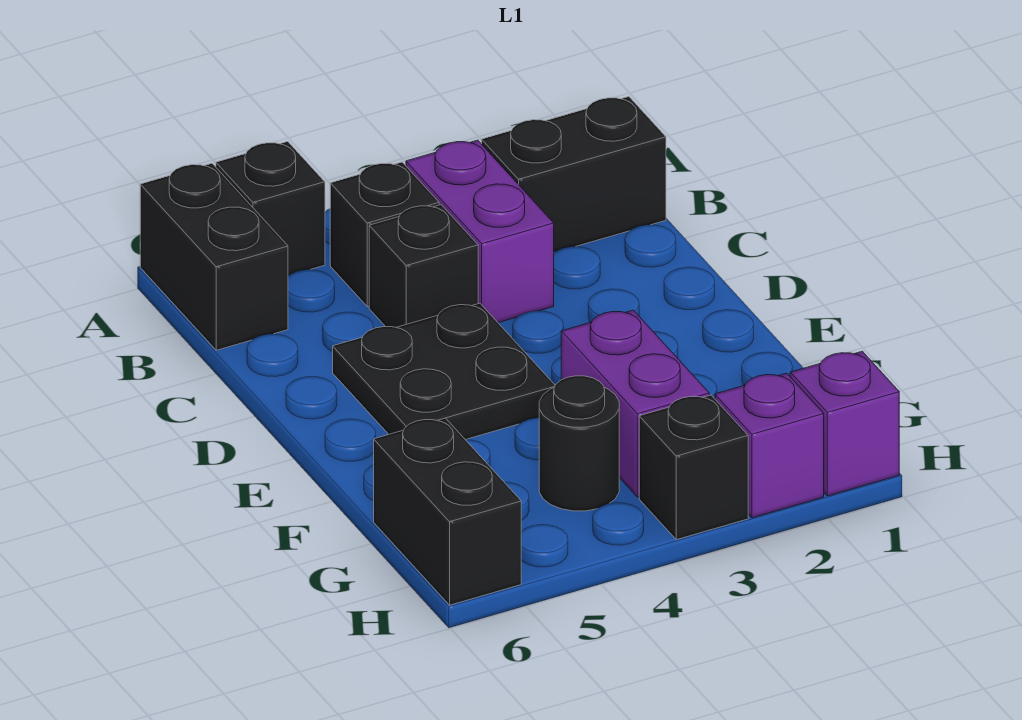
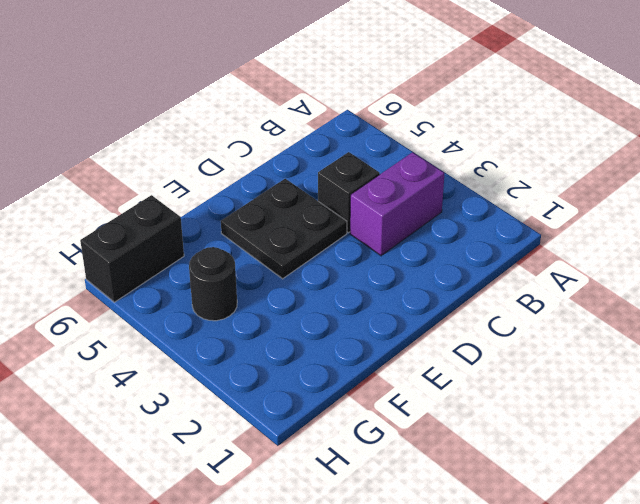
none -> black 1x1 brick [216,141,325,276]
none -> black 1x2 brick [140,163,288,350]
none -> black 1x2 brick [482,97,666,253]

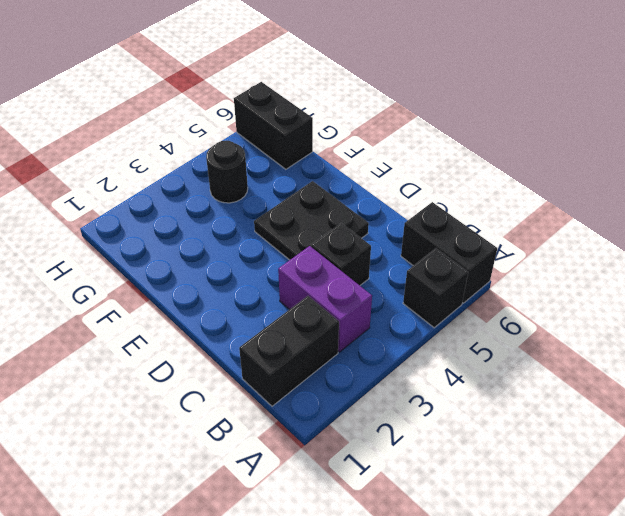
none -> black 1x1 brick [330,162,439,307]
none -> purple 1x2 brick [561,310,709,497]
none -> purple 1x1 brick [790,351,899,496]

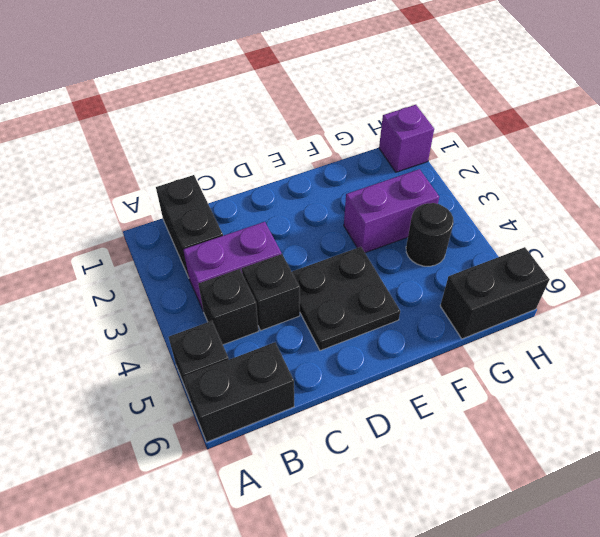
none -> purple 1x1 brick [715,373,824,518]
none -> black 1x1 brick [639,395,748,540]

